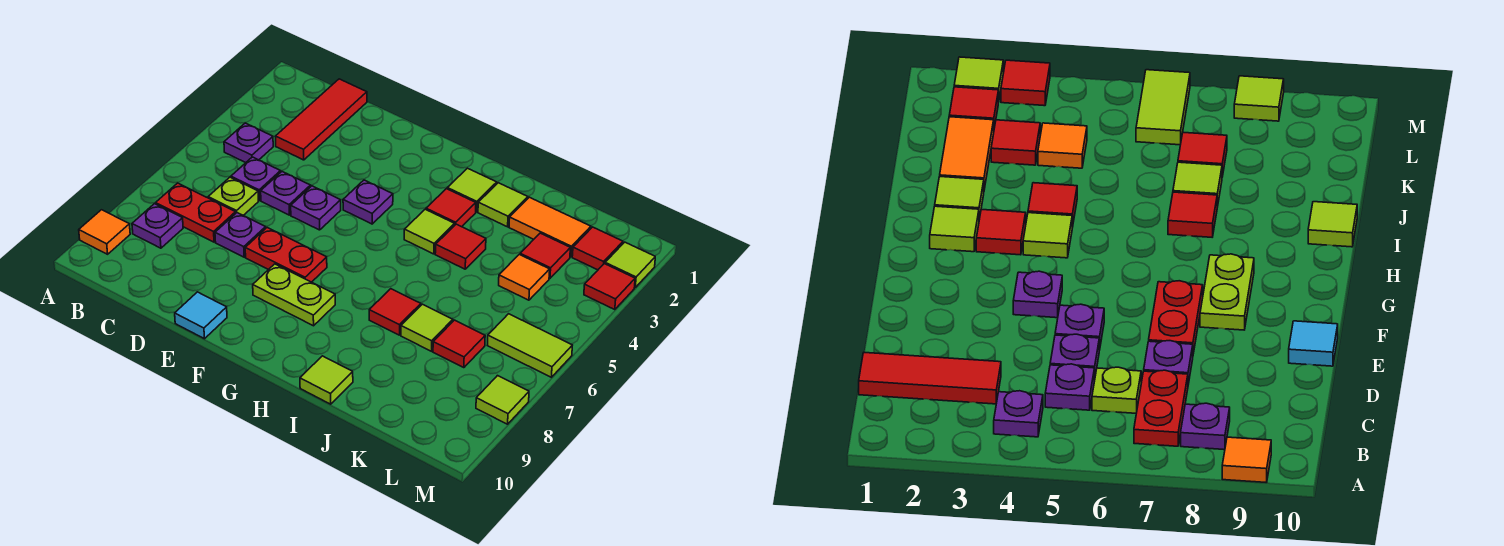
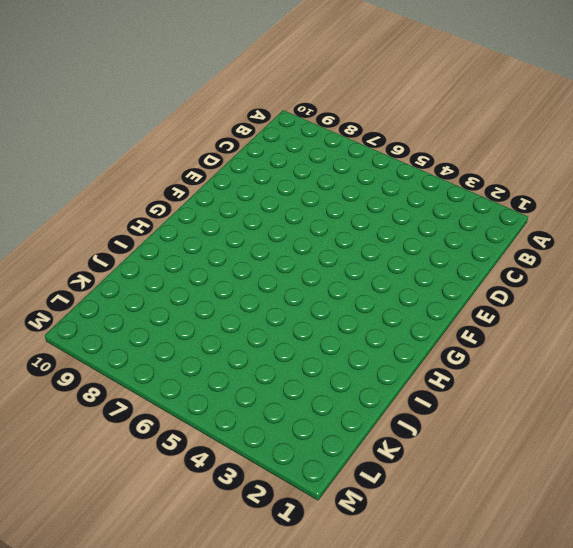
none -> orange 1x1 tile [79,210,130,254]
none -> purple 1x1 plate [224,123,273,163]
none -> red 1x2 plate [156,183,236,242]
none -> purple 1x1 plate [132,204,183,248]

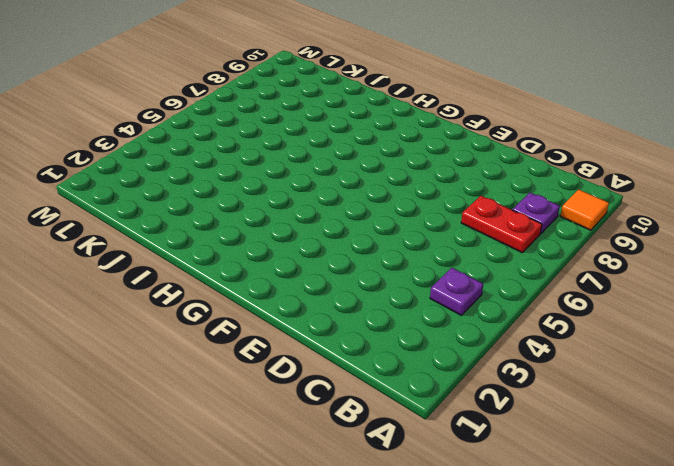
none -> red 1x3 tile [275,79,367,160]
none -> purple 1x1 plate [231,157,281,200]
none -> lime 1x1 plate [208,177,259,215]
none -> purple 1x1 plate [261,172,310,215]

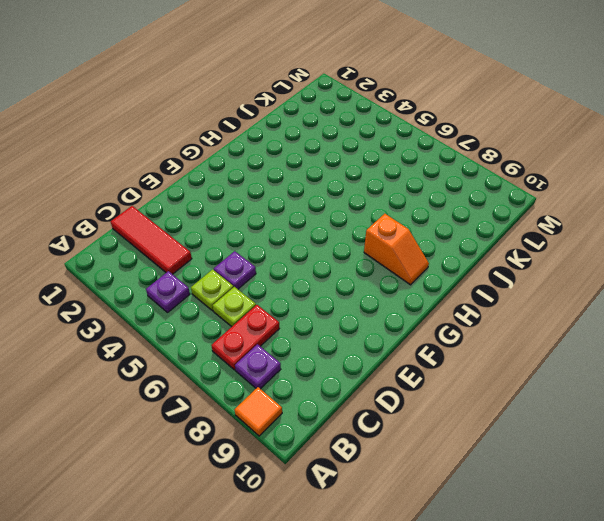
lime 1x1 plate [191,270,233,311] -> purple 1x1 plate [231,157,281,200]
orange 1x2 slope [364,214,429,285] -> none
none -> purple 1x1 plate [215,213,266,257]
none -> purple 1x1 plate [291,186,341,230]
none -> red 1x2 plate [245,228,327,282]
none -> cyan 1x1 tile [175,292,227,339]

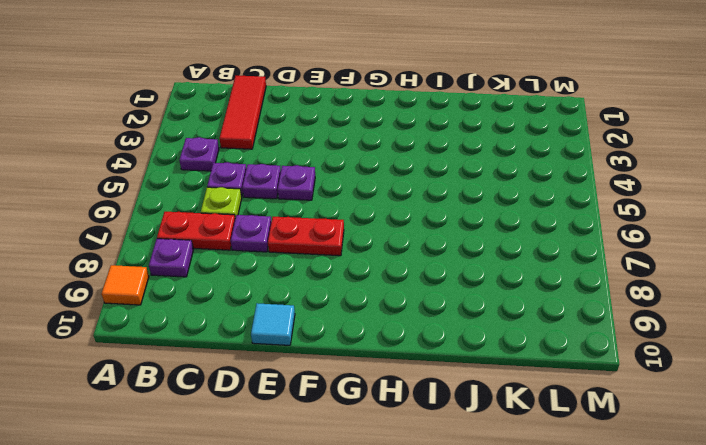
none -> purple 1x1 plate [343,180,393,224]
none -> lime 1x2 plate [253,264,335,326]
none -> lime 1x1 tile [447,168,497,212]
none -> red 1x1 tile [426,189,476,227]

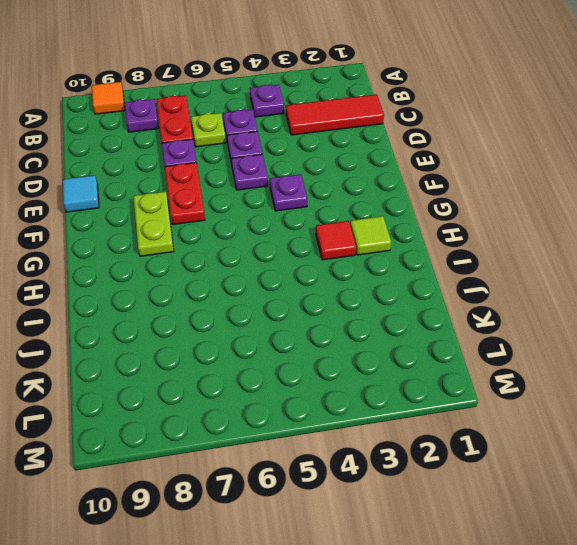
none -> lime 1x1 tile [404,209,455,254]
none -> lime 1x1 tile [478,183,528,227]
none -> red 1x1 tile [435,224,486,269]
none -> red 1x1 tile [369,289,421,335]

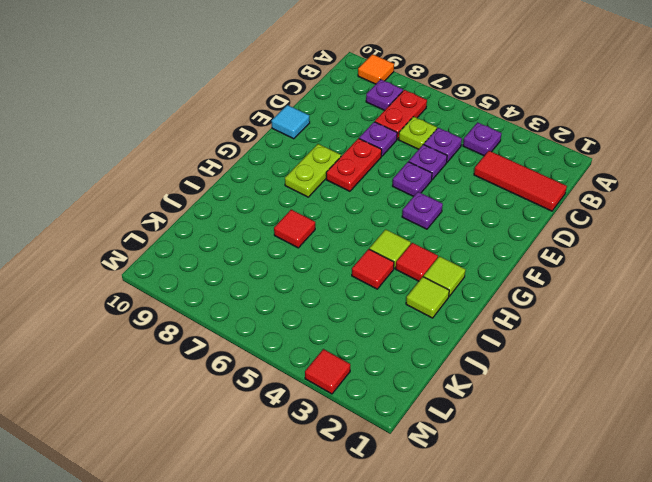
none -> lime 1x1 tile [300,356,353,404]
none -> orange 1x2 tile [509,197,591,257]
none -> lime 1x1 tile [401,304,453,351]
none -> red 1x1 tile [520,233,570,278]

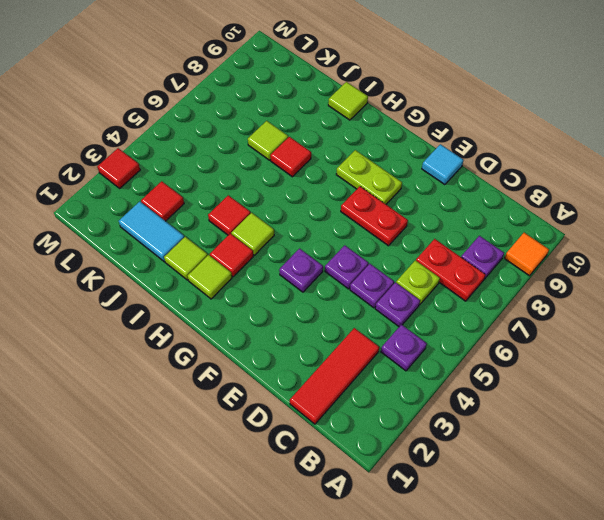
cyan 1x2 tile [119,202,184,262] -> orange 1x2 tile [509,197,591,257]
none -> purple 1x1 plate [215,213,266,257]
none -> orange 1x1 tile [499,254,550,300]
none -> red 1x1 tile [433,320,485,368]
none -> red 1x1 tile [572,227,623,270]

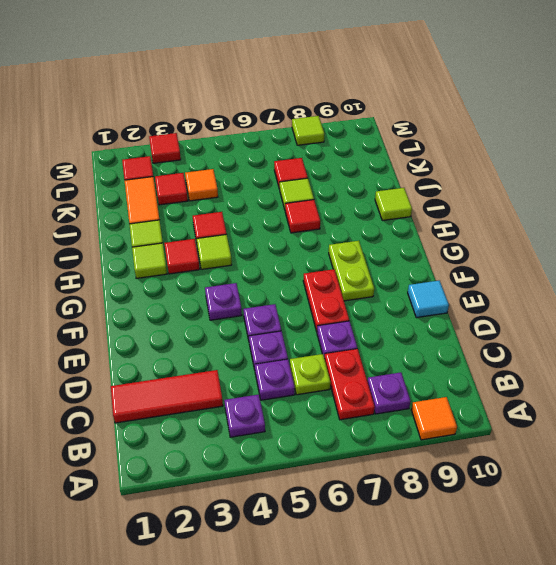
none -> lime 1x2 tile [487,314,572,377]
none -> lime 1x1 tile [605,242,655,287]

